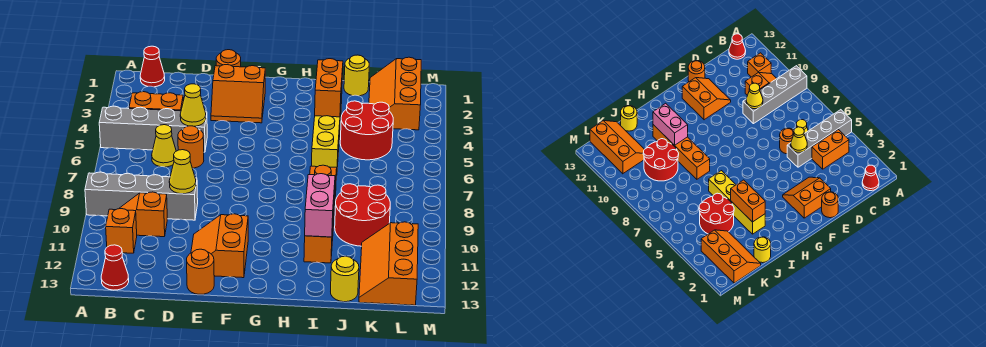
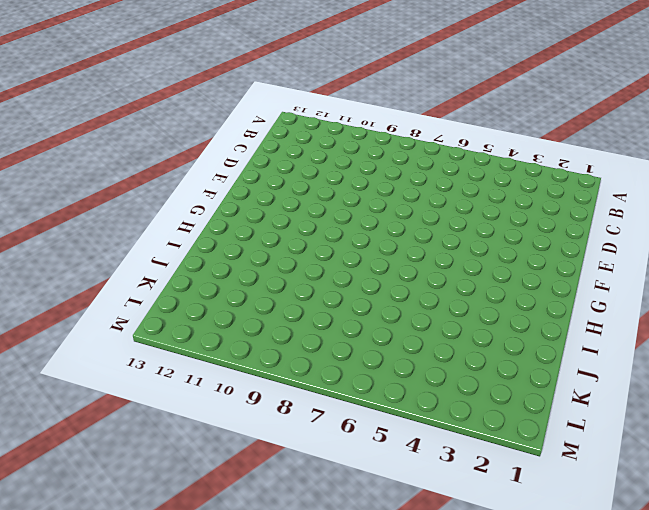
none -> grey 1x4 brick [99,106,207,152]
none -> grey 1x4 brick [85,172,198,220]
none -> red 1x1 cone [140,46,165,87]

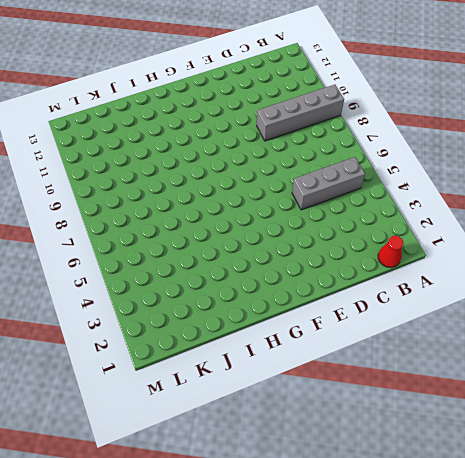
grey 1x3 brick [292,157,365,210] -> grey 1x4 brick [99,106,207,152]
none -> orange 1x2 brick [129,92,183,111]
none -> orange 1x2 slope [119,192,167,237]
none -> orange 1x1 brick [106,209,137,253]

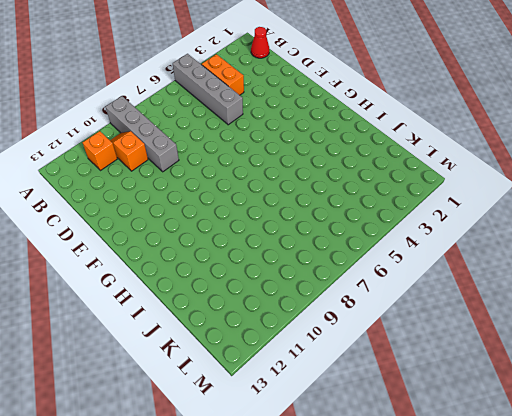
none -> red 1x1 cone [101,245,129,290]
none -> yellow 1x1 cone [152,125,176,167]
none -> orange 1x1 round brick [178,126,204,168]

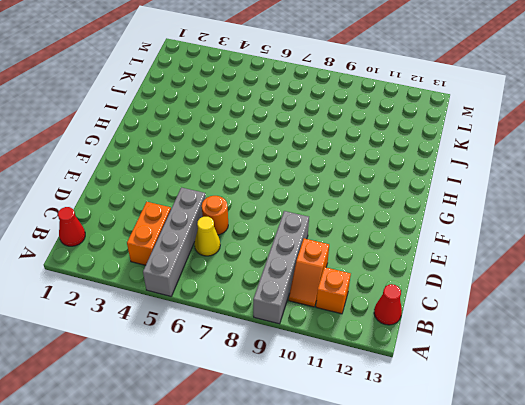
none -> orange 1x1 round brick [216,50,241,67]
none -> orange 2x2 slope [211,65,265,123]
none -> orange 2x2 slope [191,214,248,278]

